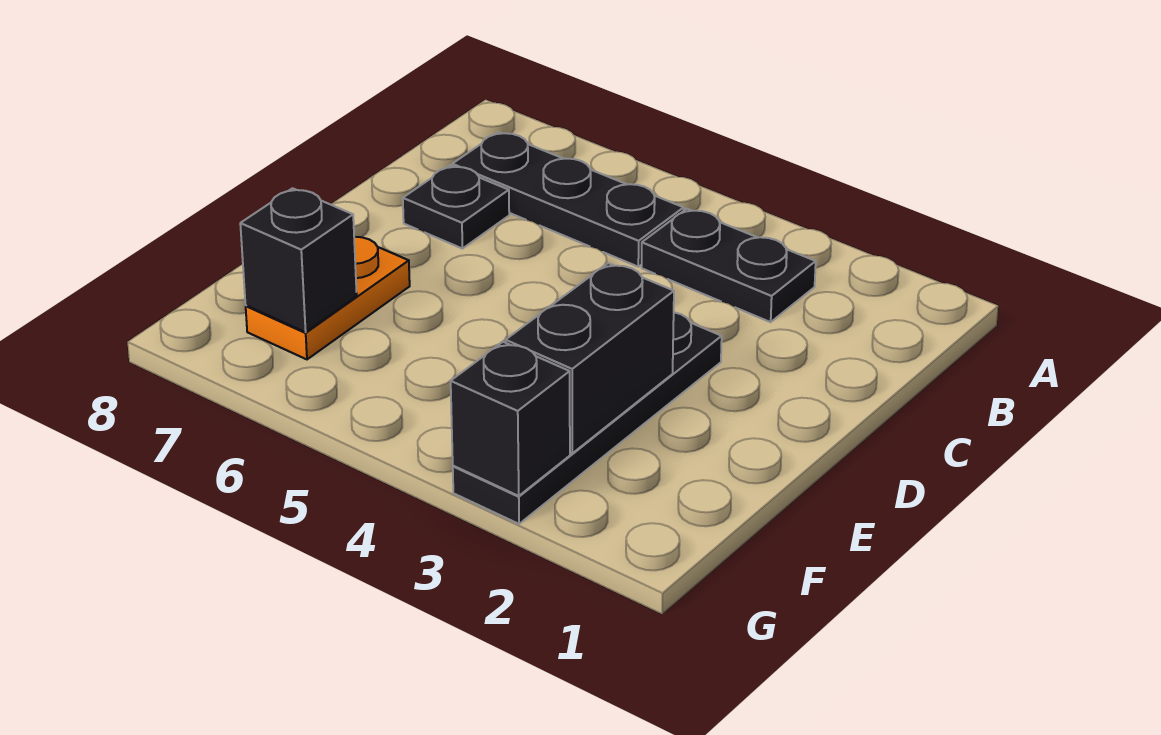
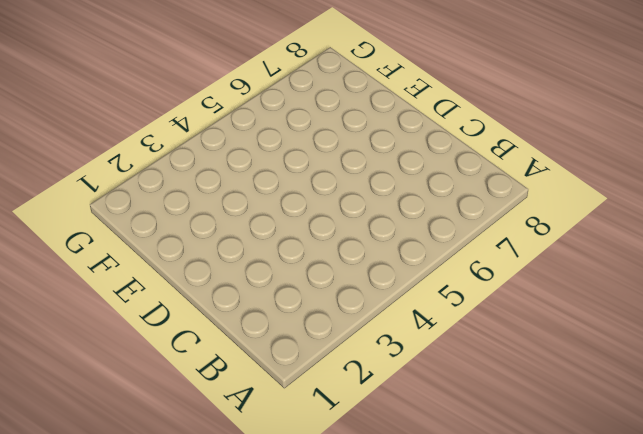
none -> black 1x2 plate [642,209,816,322]
none -> black 1x3 plate [452,132,684,267]

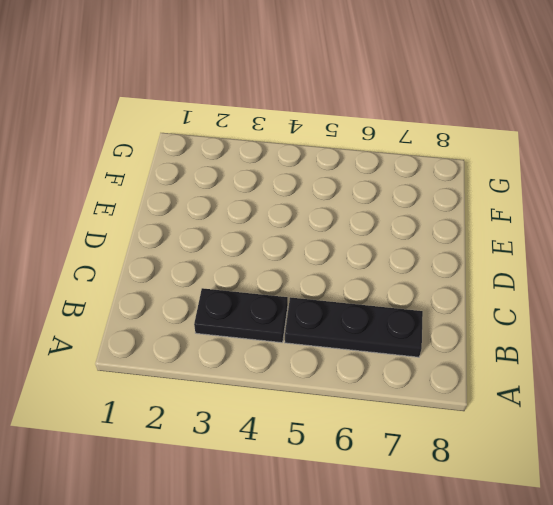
none -> black 1x1 plate [403,166,509,249]
none -> black 1x4 plate [453,312,722,524]

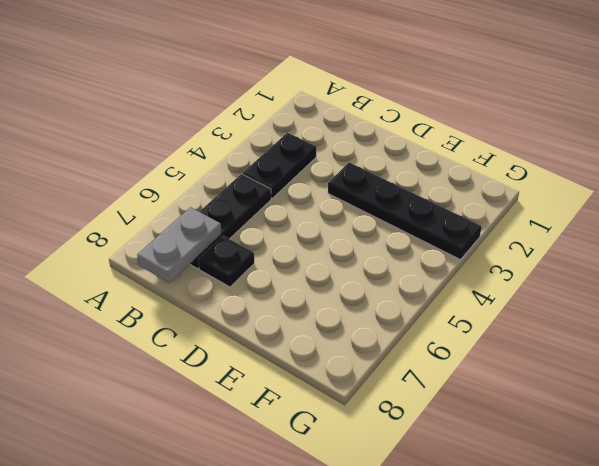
grey 1x2 plate [137,207,222,283] -> none
none -> orange 1x2 plate [246,237,410,359]
none -> black 1x2 brick [506,263,674,453]

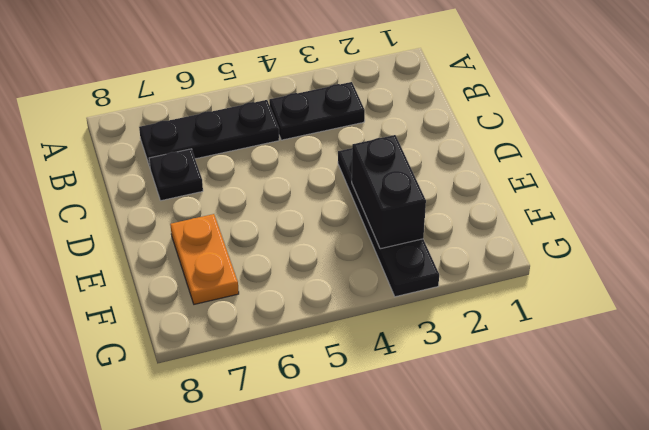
none -> black 1x1 brick [240,188,357,332]
none -> black 1x1 brick [451,342,570,496]

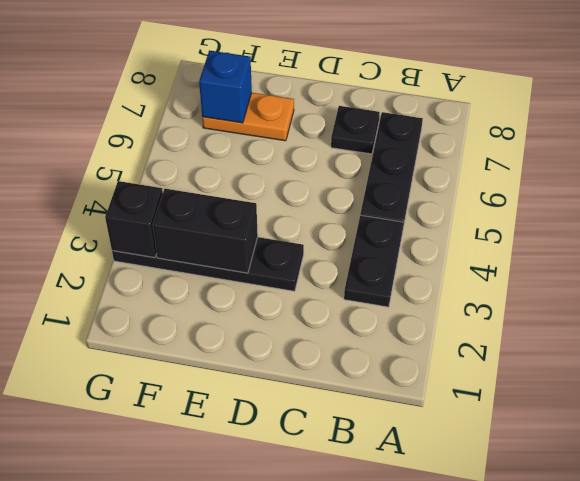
blue 1x1 brick [199,51,252,123] -> black 1x1 brick [240,188,357,332]

